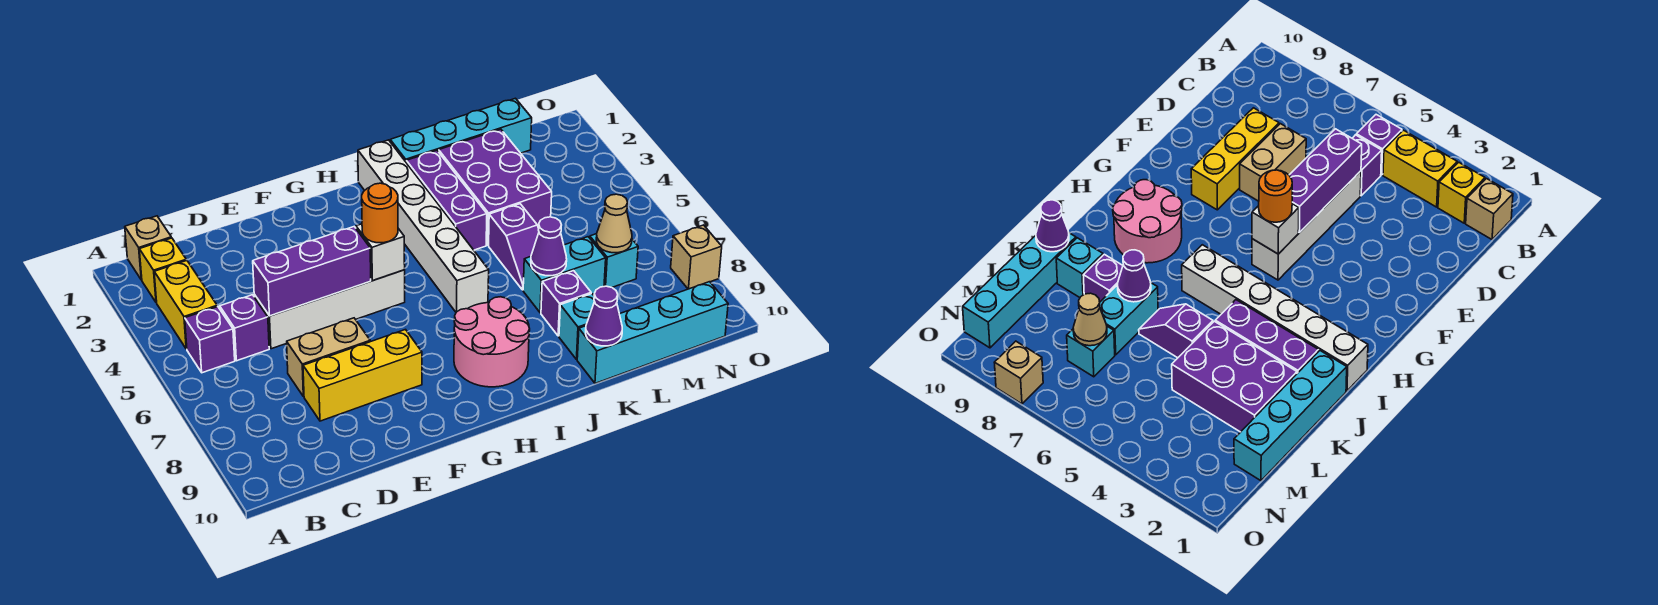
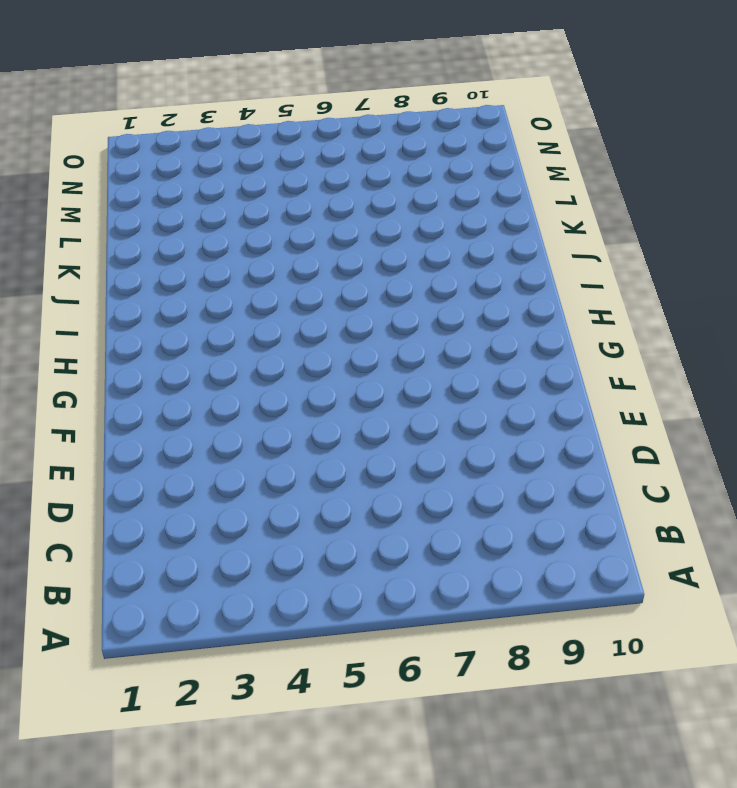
none -> tan 1x1 brick [125,216,171,280]
none -> yellow 1x1 brick [139,238,186,303]
none -> yellow 1x2 brick [154,260,217,349]

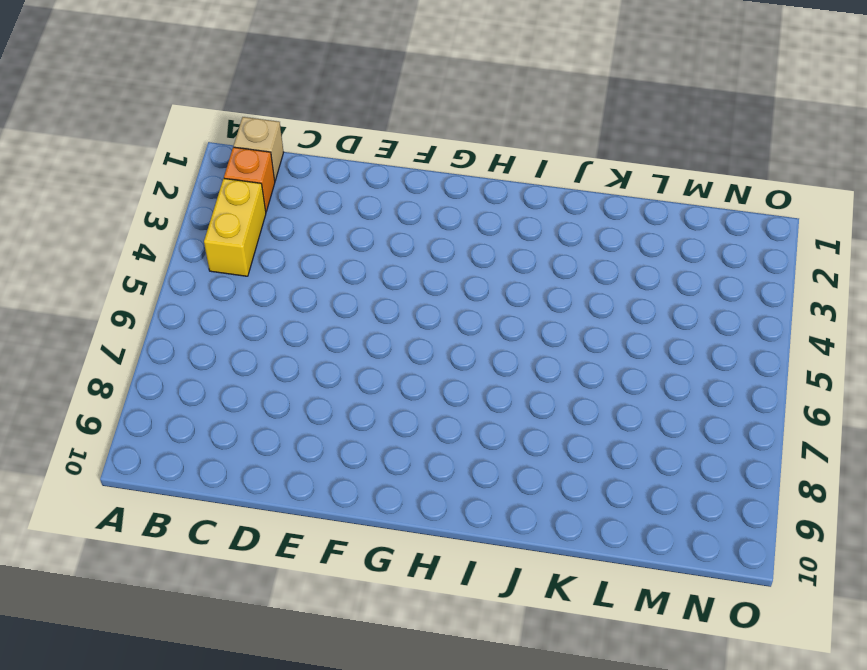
orange 1x1 brick [224,147,275,211] -> yellow 1x1 brick [139,238,186,303]
none -> purple 1x1 brick [185,306,235,373]
none -> purple 1x1 brick [220,295,269,361]
none -> white 1x4 brick [254,270,405,349]

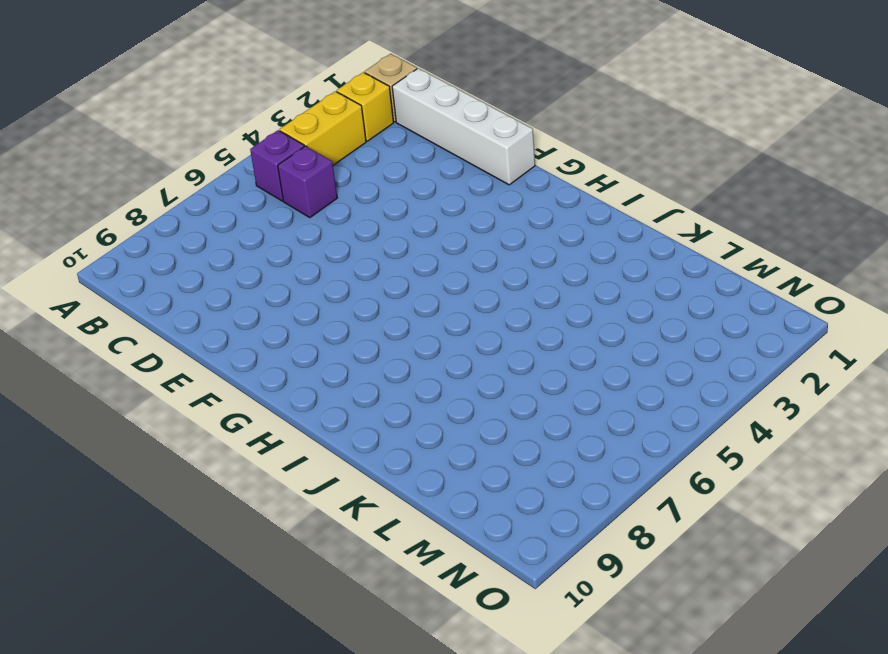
white 1x4 brick [392,68,535,185] -> white 1x4 brick moved to [254,270,405,349]
none -> tan 1x2 brick [287,318,370,397]
none -> yellow 1x3 brick [303,330,422,421]
none -> pink 2x2 round brick [454,297,530,387]

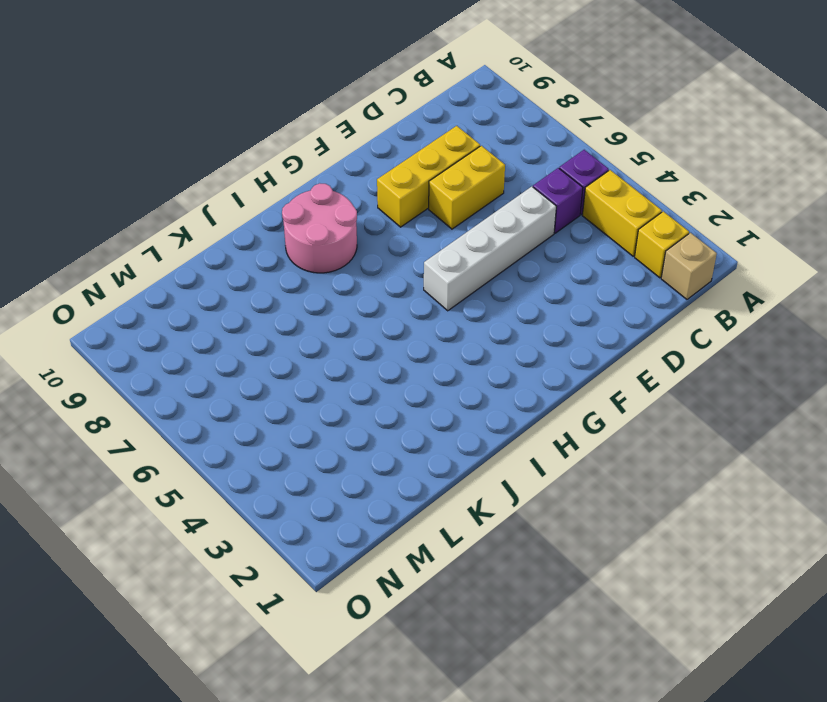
yellow 1x2 brick [429,146,505,229] -> tan 1x2 brick [287,318,370,397]
none -> white 1x6 brick [358,140,489,312]
none -> cyan 1x4 brick [390,98,532,162]
none -> purple 1x3 brick [406,150,487,250]

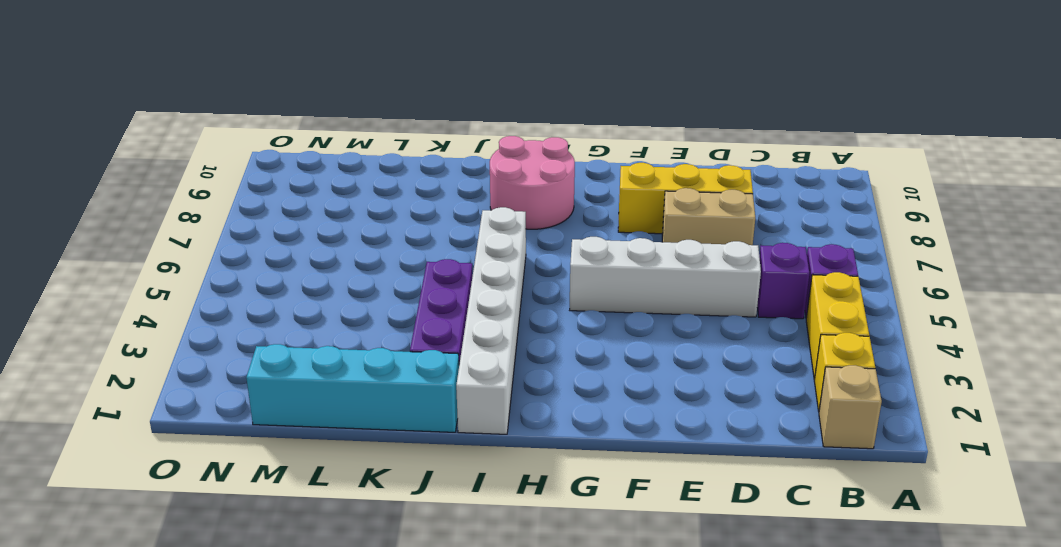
none -> purple 2x3 brick [439,129,552,245]
none -> purple 1x2 slope [489,204,539,290]
none -> cyan 1x2 brick [523,237,606,313]

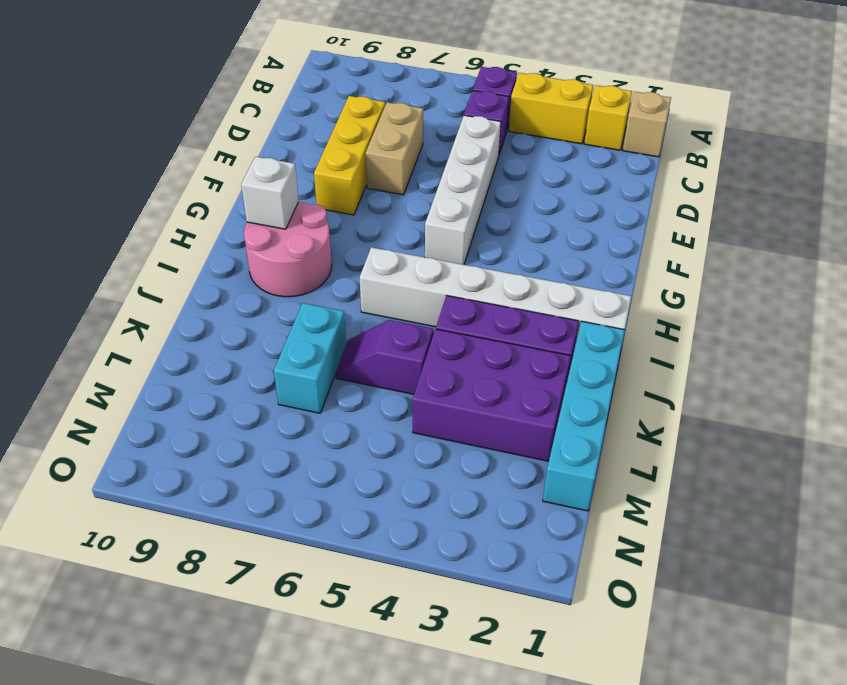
white 1x1 brick [241,157,299,229] -> white 1x1 brick moved to [356,224,405,281]
none -> purple 1x1 brick [541,271,591,336]
none -> cyan 1x1 brick [559,294,594,360]
none -> cyan 1x4 brick [577,282,728,383]

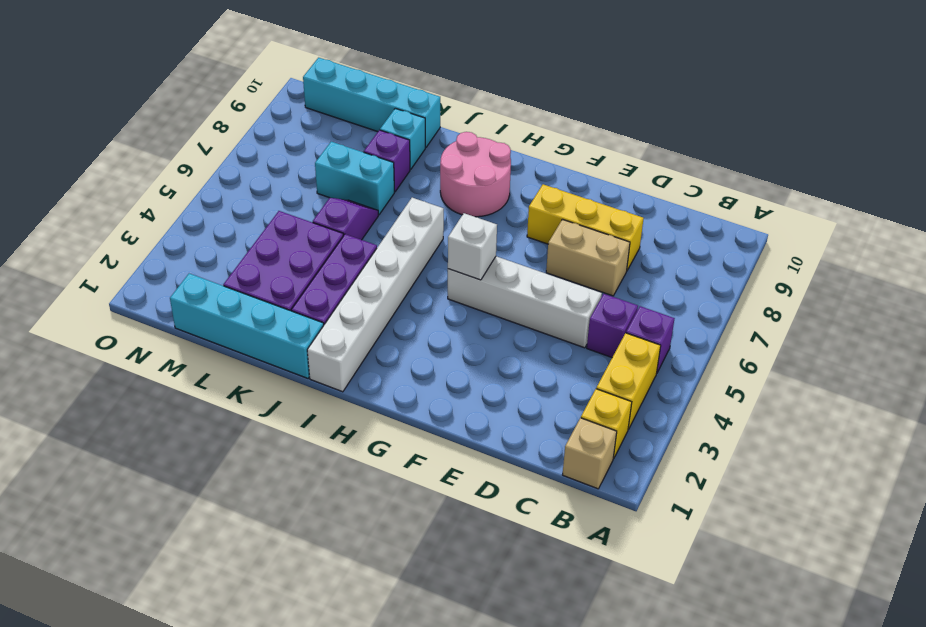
none -> cyan 1x1 brick [590,234,638,287]
none -> tan 1x1 brick [671,225,722,289]
none -> purple 1x3 brick [253,227,371,316]

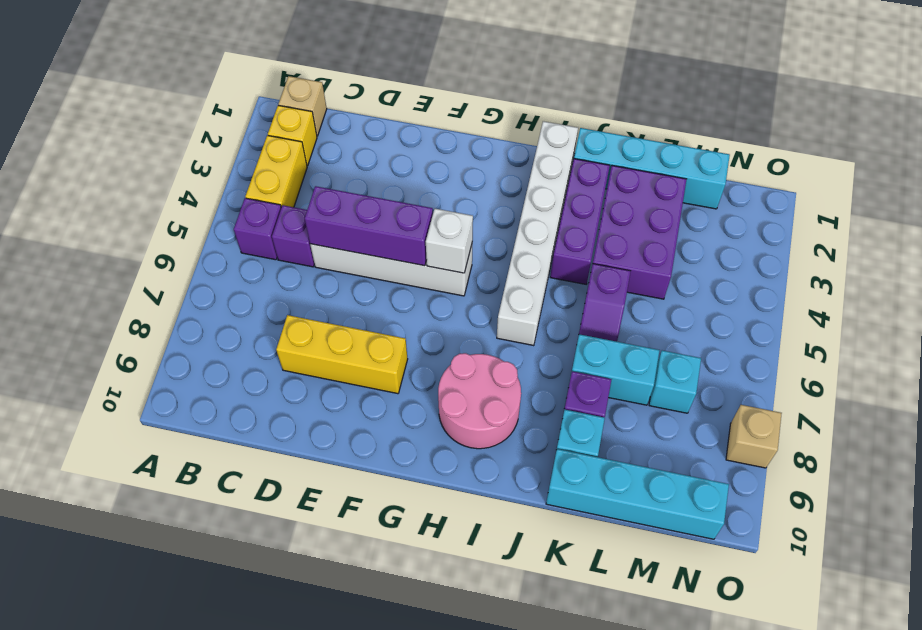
none -> tan 1x2 brick [287,318,370,397]
none -> purple 1x1 cone [531,217,567,276]
none -> purple 1x1 cone [586,286,622,346]

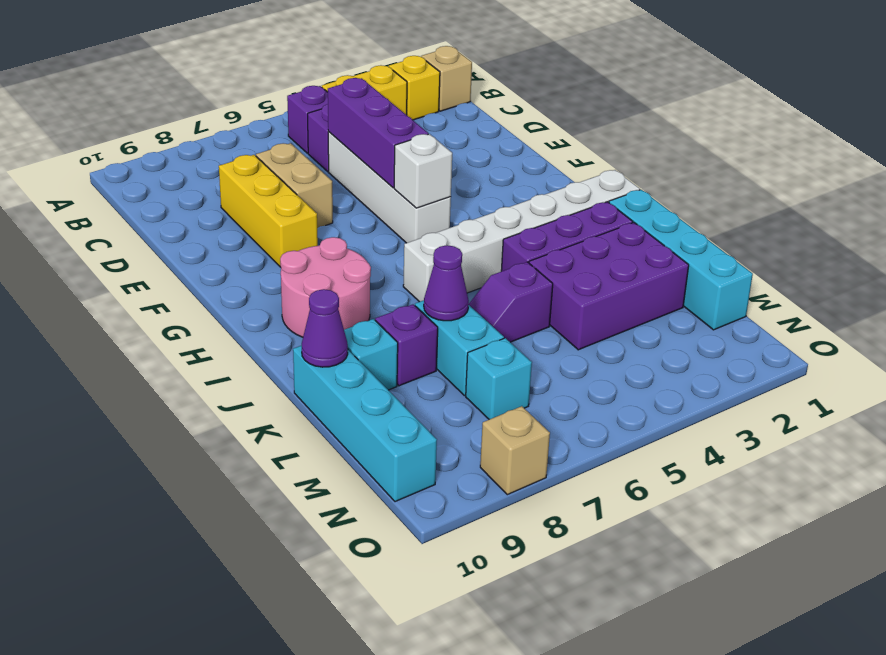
none -> tan 1x1 cone [596,194,632,253]
none -> orange 1x1 round brick [362,183,398,243]

